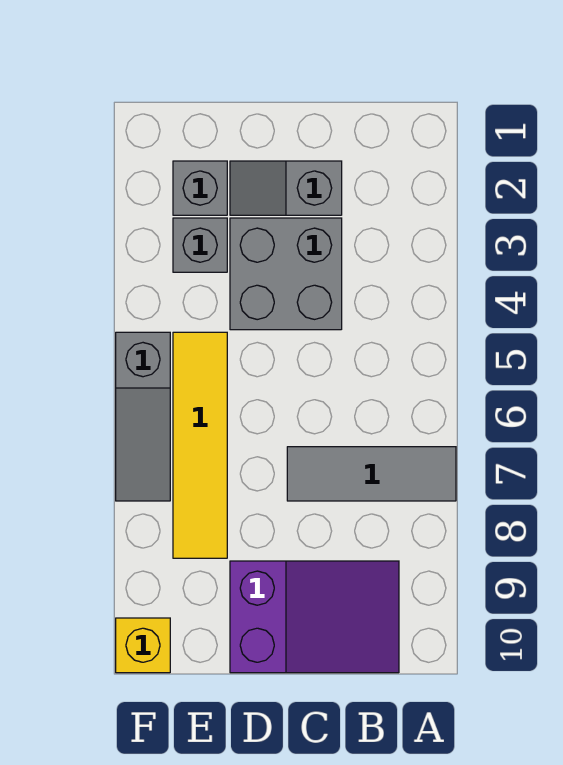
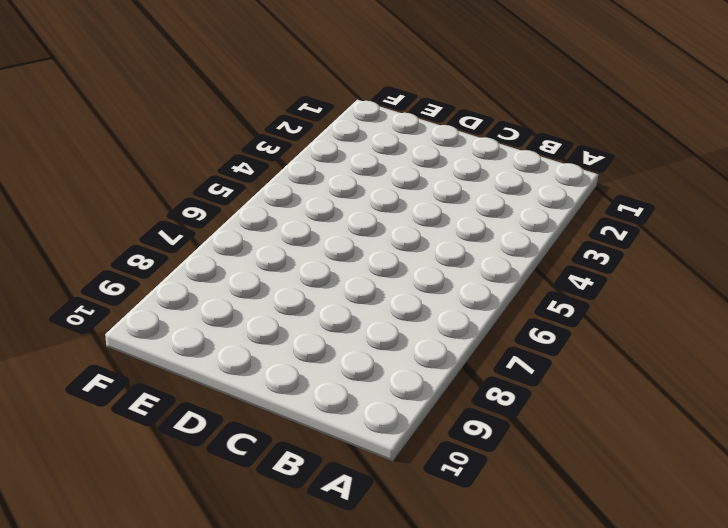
none -> grey 1x3 tile [287,447,456,501]
none -> purple 2x3 slope [230,561,399,673]

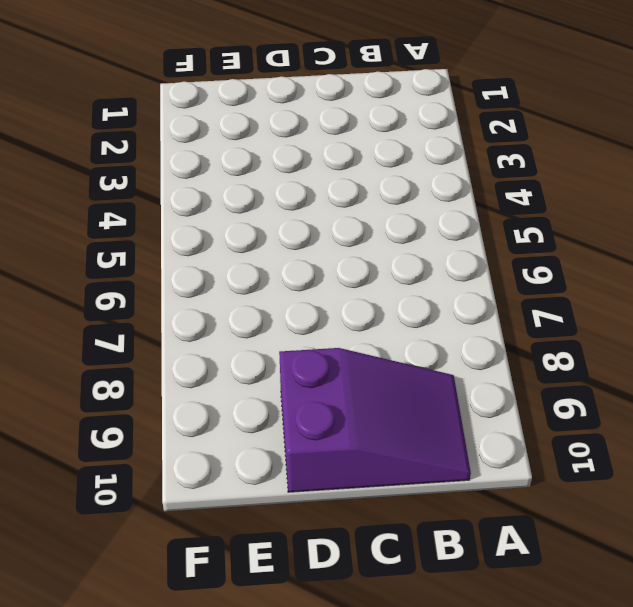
none -> grey 1x3 tile [287,447,456,501]
none -> grey 1x2 slope [230,161,342,215]

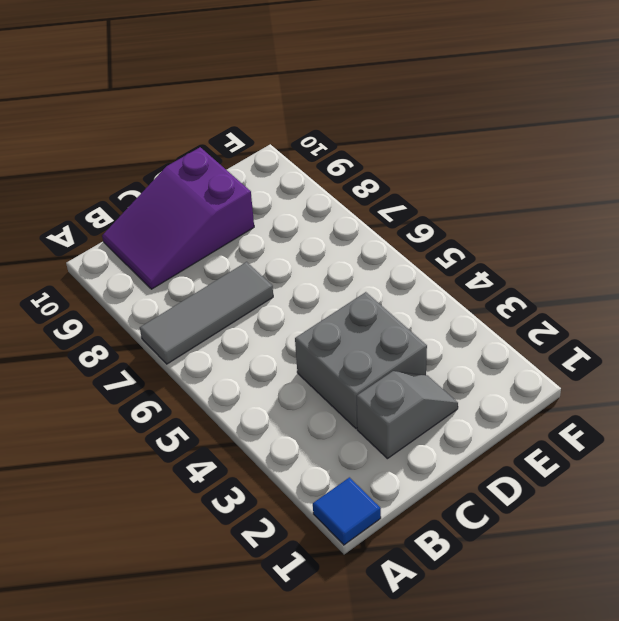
blue 1x1 tile [313,477,381,545] -> none
none -> grey 1x1 brick [173,161,227,215]
none -> grey 1x1 brick [173,218,227,272]

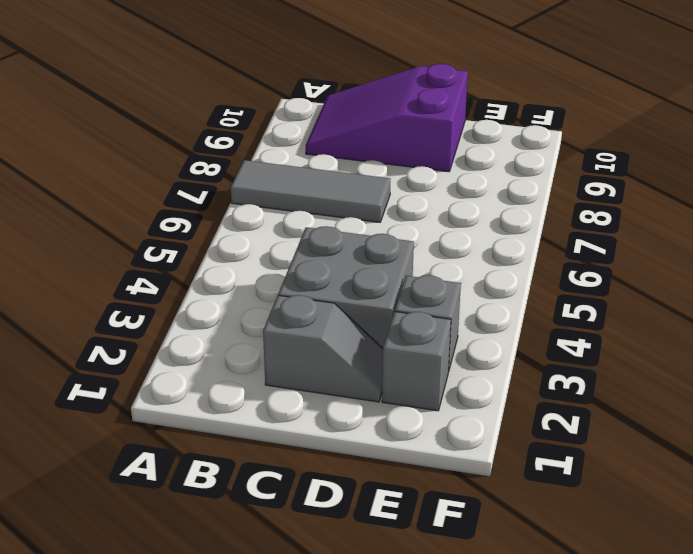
none -> yellow 1x4 tile [173,332,227,558]
none -> grey 1x3 slope [116,332,170,501]

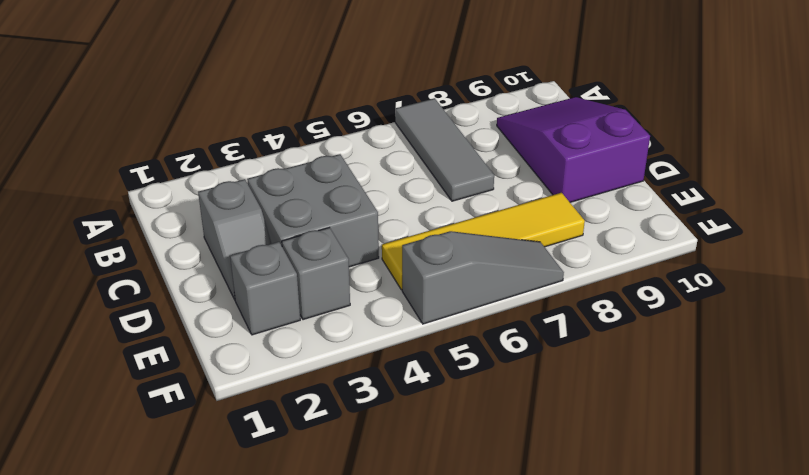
none -> yellow 1x1 brick [116,618,170,673]

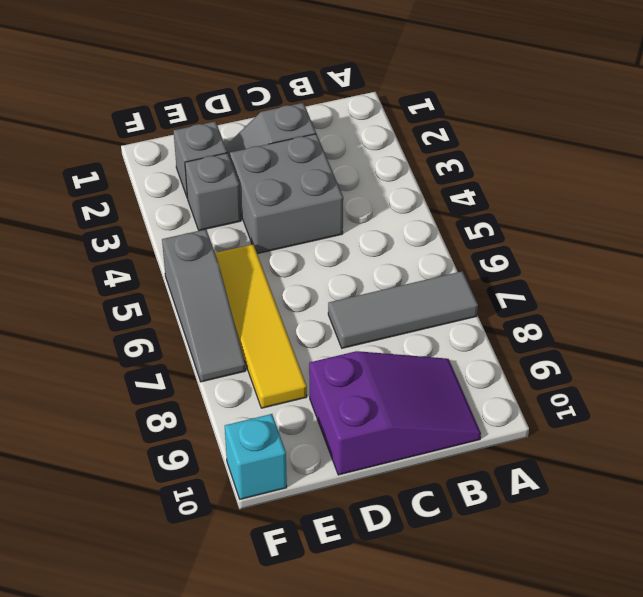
cyan 1x1 brick [225,414,287,499] -> yellow 1x1 brick [116,618,170,673]

